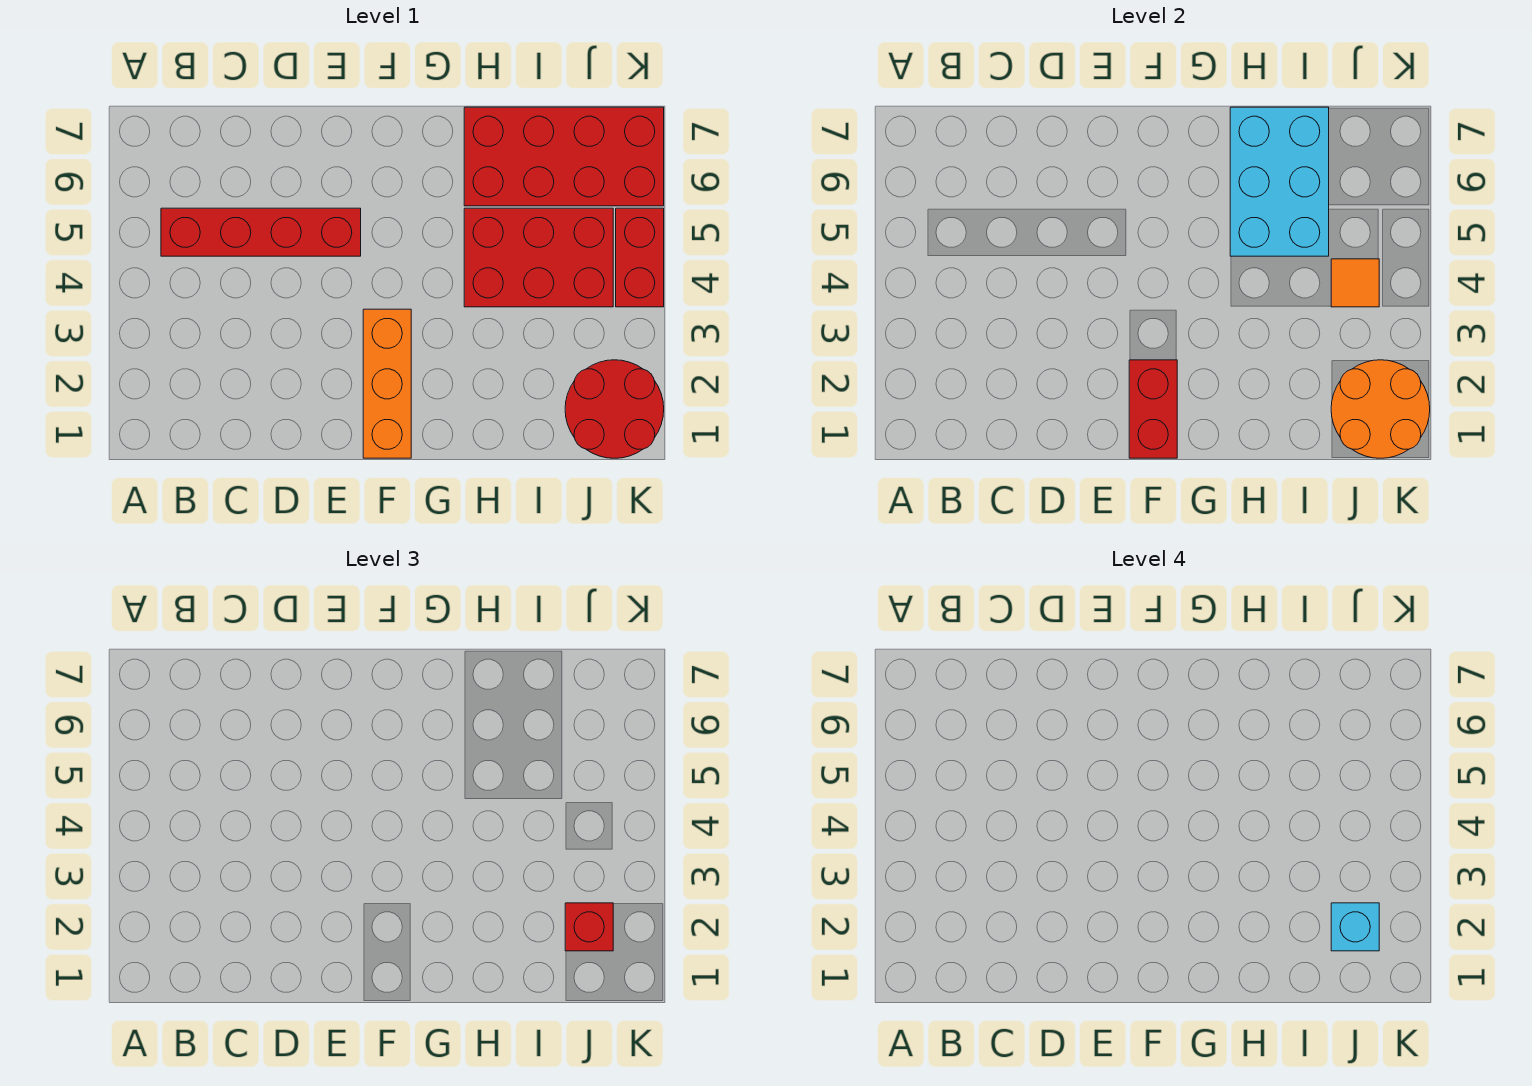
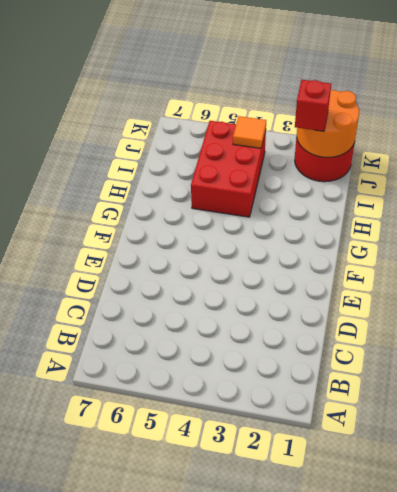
none -> red 1x4 brick [161,208,361,256]
none -> orange 1x3 brick [363,309,411,458]
none -> red 2x4 brick [464,107,664,206]

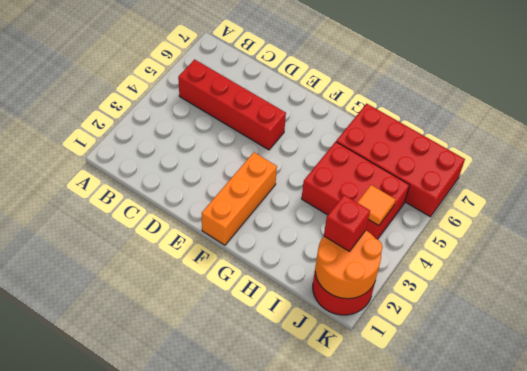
none -> red 1x2 brick [616,208,664,307]
none -> red 1x2 brick [1129,360,1177,458]
none -> cyan 2x3 brick [1230,107,1329,256]

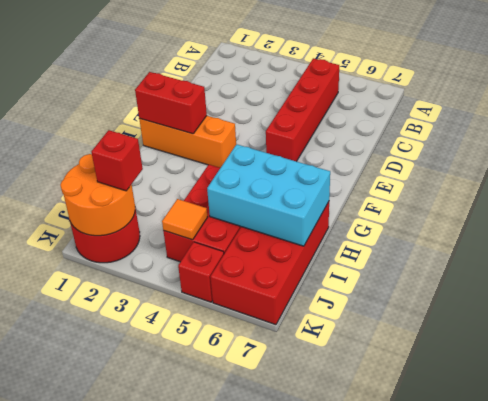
red 1x1 brick [178,242,224,302] -> red 1x2 brick [616,208,664,307]
none -> cyan 1x1 brick [1331,903,1379,951]

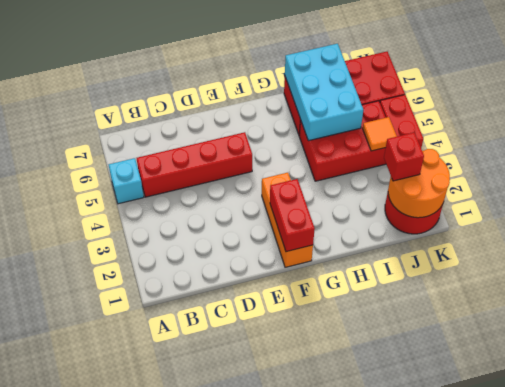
cyan 1x1 brick [109,158,144,204] -> cyan 1x1 brick moved to [1331,903,1379,951]

